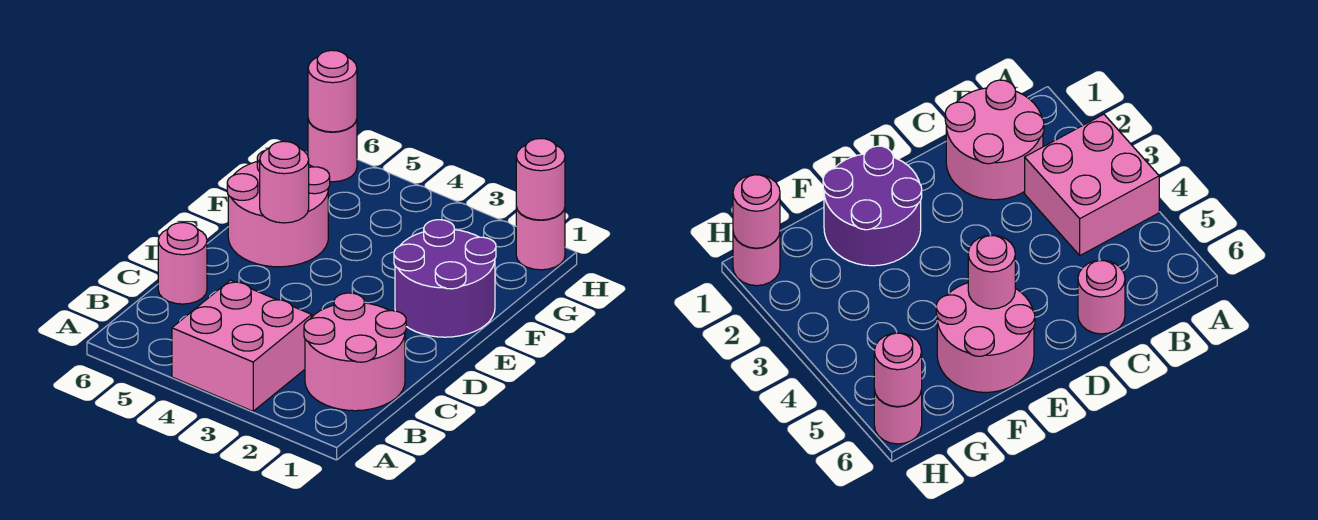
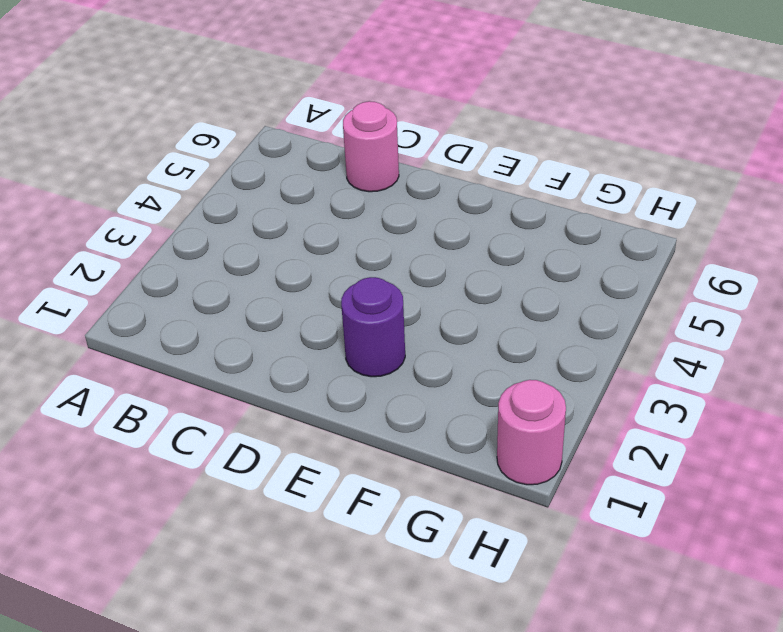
purple 1x1 round brick [341,277,405,377] -> purple 2x2 round brick [394,220,496,337]
none -> pink 2x2 brick [172,280,312,411]
none -> pink 2x2 round brick [304,293,406,411]

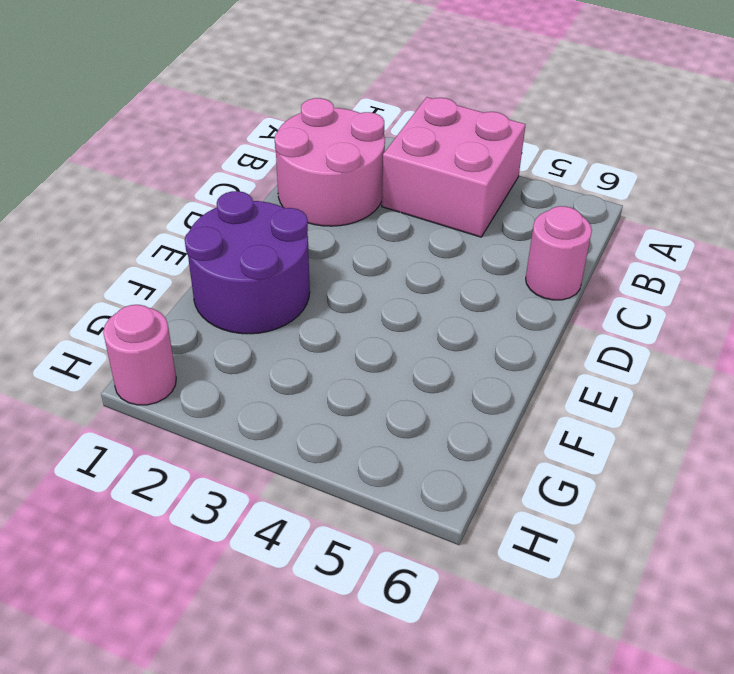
none -> pink 2x2 round brick [227,151,330,267]
none -> pink 1x1 round brick [308,119,357,182]

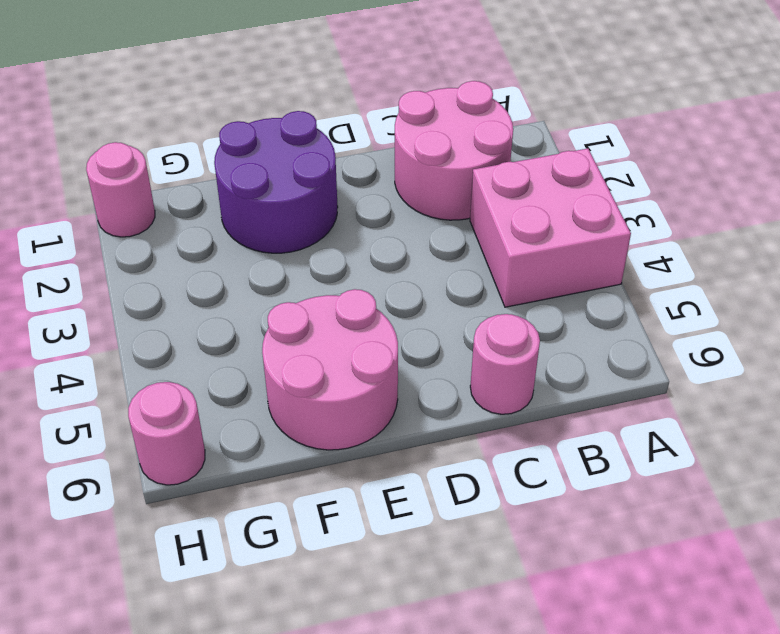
none -> pink 1x1 round brick [260,141,309,223]
none -> pink 1x1 round brick [516,139,565,220]

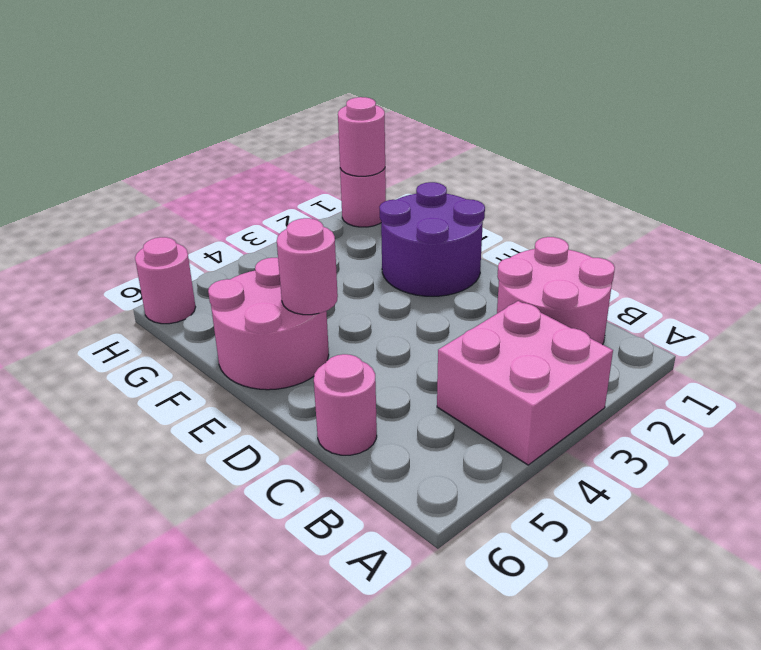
none -> pink 1x1 round brick [308,50,357,132]

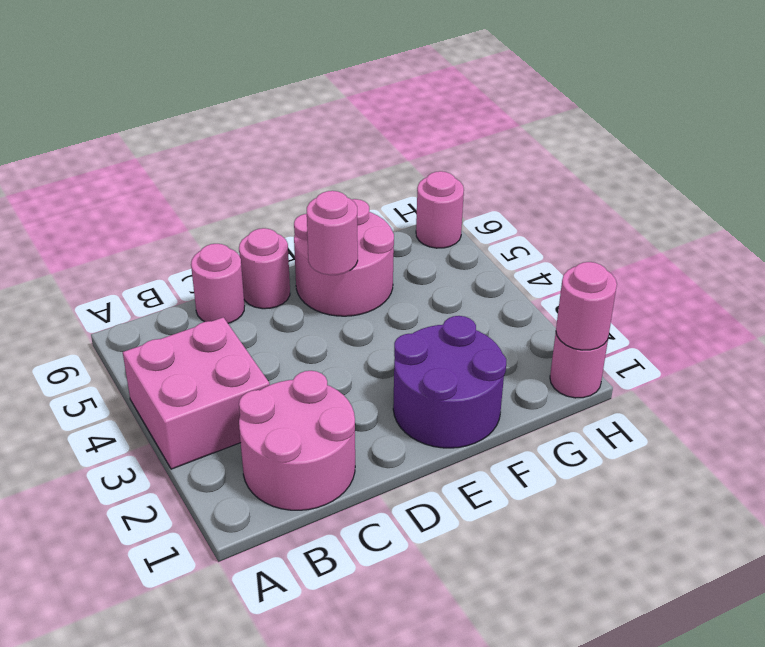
pink 1x1 round brick [239,228,290,309] -> pink 1x1 round brick moved to [308,50,357,132]

